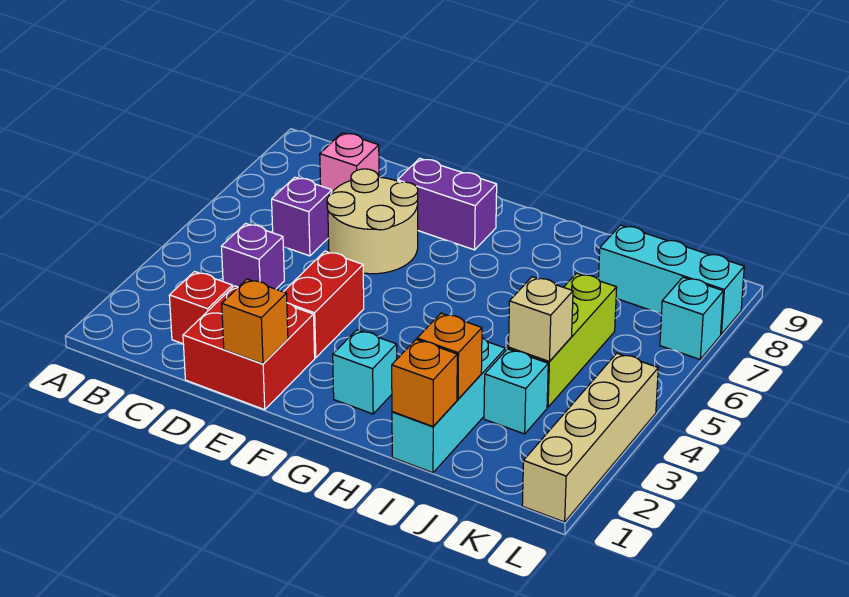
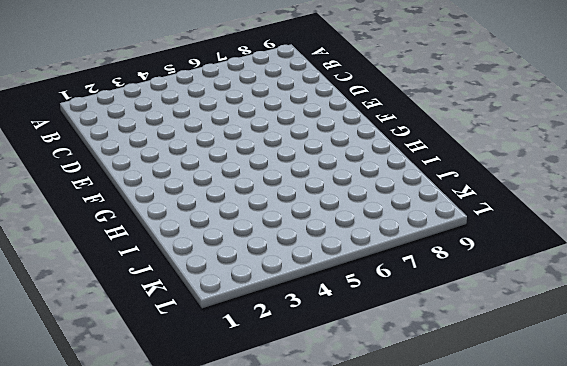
none -> red 1x1 brick [169,272,232,344]
none -> purple 1x1 brick [221,223,284,289]
none -> purple 1x1 brick [272,177,332,256]

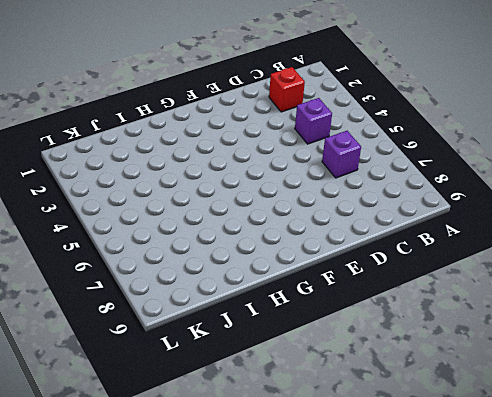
none -> pink 1x1 brick [320,133,379,192]
none -> red 2x2 brick [183,286,315,410]
none -> tan 2x2 round brick [327,169,418,274]

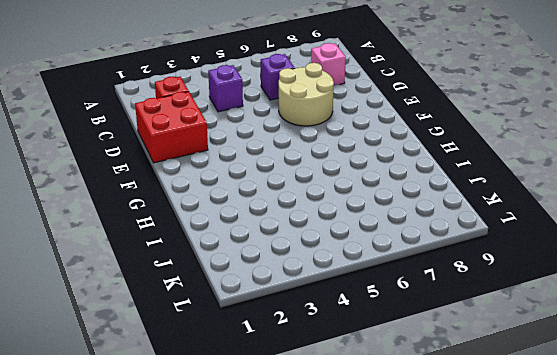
none -> red 1x2 brick [284,251,364,358]
none -> purple 1x2 brick [398,158,497,250]
none -> cyan 1x1 brick [333,330,397,414]

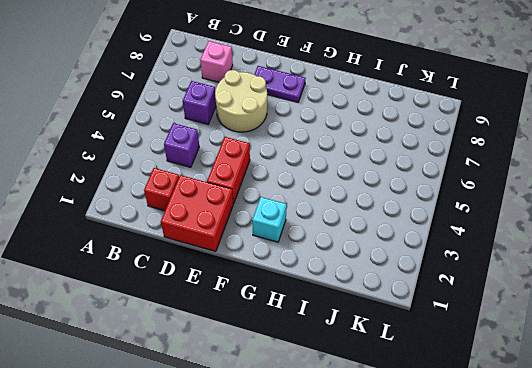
purple 1x2 plate [254,66,306,102] -> purple 1x2 brick [398,158,497,250]
none -> cyan 1x3 brick [392,338,505,473]
none -> cyan 1x1 brick [484,349,548,434]
none -> lime 1x3 brick [509,273,617,407]

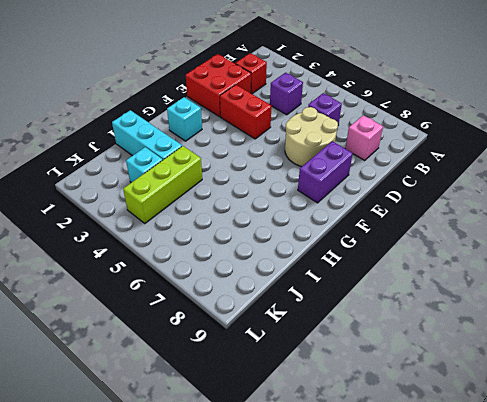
lime 1x3 brick [123,146,202,223] -> lime 1x3 brick turned to [509,273,617,407]
none -> cyan 1x3 brick [599,225,744,334]
none -> tan 1x4 brick [522,353,658,522]
none -> cyan 1x1 brick [660,277,723,359]

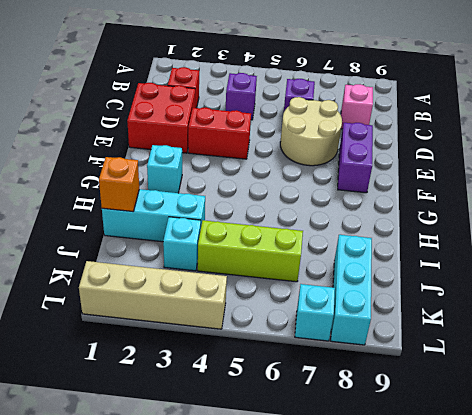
none -> orange 1x1 brick [222,279,288,364]
none -> orange 1x1 brick [417,313,482,399]
none -> tan 1x1 brick [509,277,573,361]

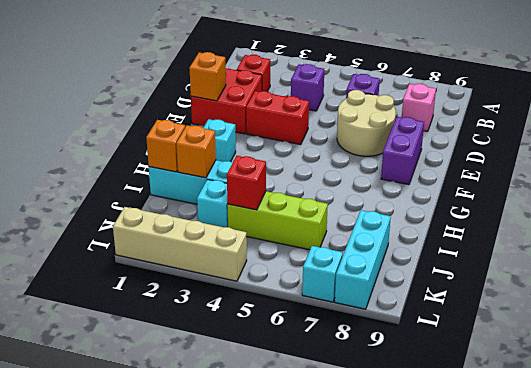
red 1x1 brick [227,156,266,210] -> tan 1x1 brick [509,277,573,361]

